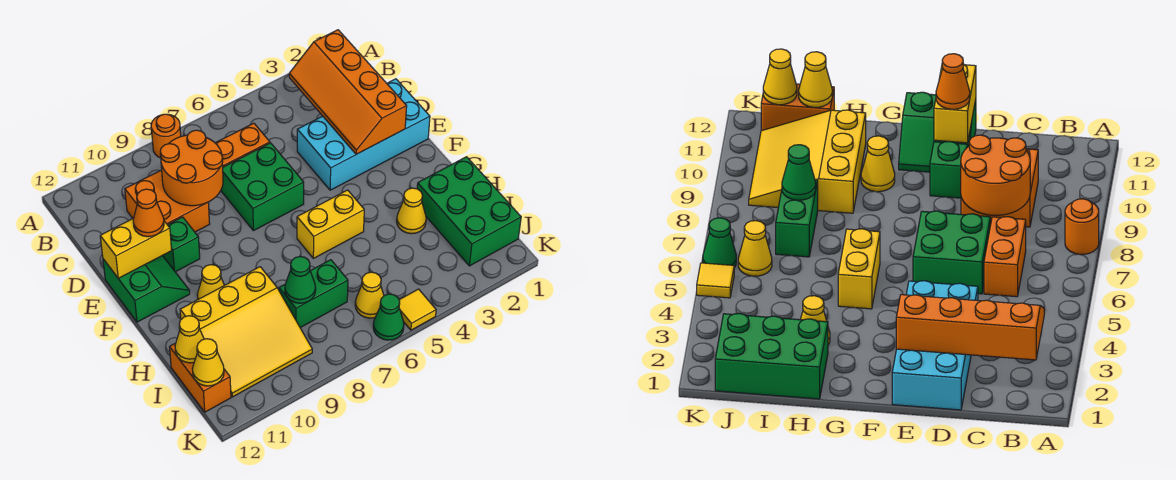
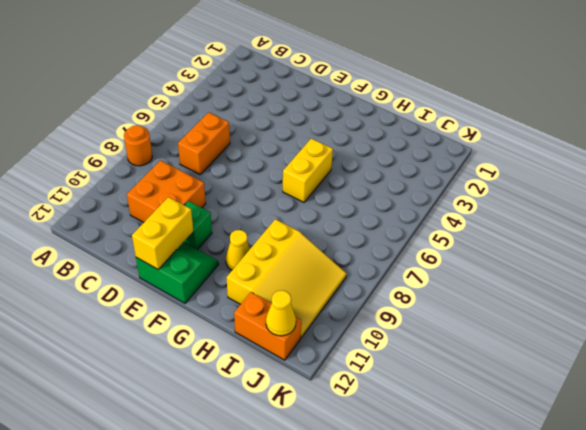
none -> cyan 2x4 brick [297,79,430,190]
none -> green 2x2 brick [221,143,304,231]
none -> green 2x3 brick [417,157,521,266]

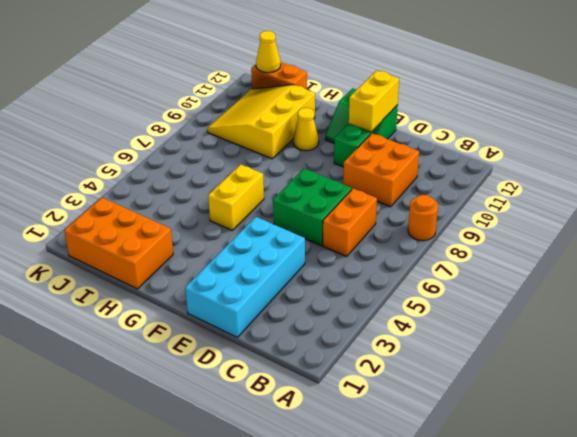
orange 2x3 brick [64,198,173,289] -> green 2x3 brick [417,157,521,266]
none -> yellow 1x1 cone [397,188,426,234]
none -> green 1x2 brick [279,260,348,328]
none -> yellow 1x1 cone [355,272,384,318]

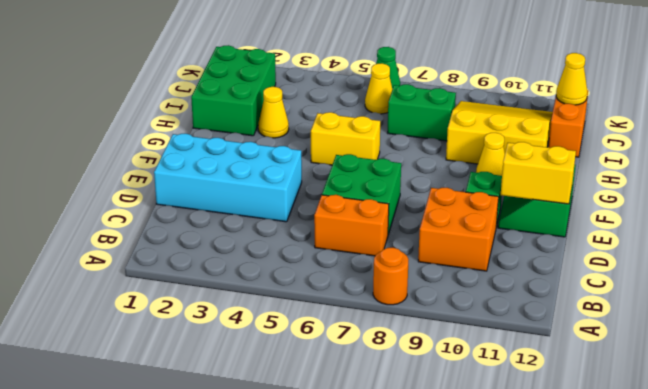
none -> yellow 1x1 tile [399,289,436,330]
none -> orange 2x4 slope [289,30,407,154]
none -> orange 2x2 round brick [160,130,223,206]

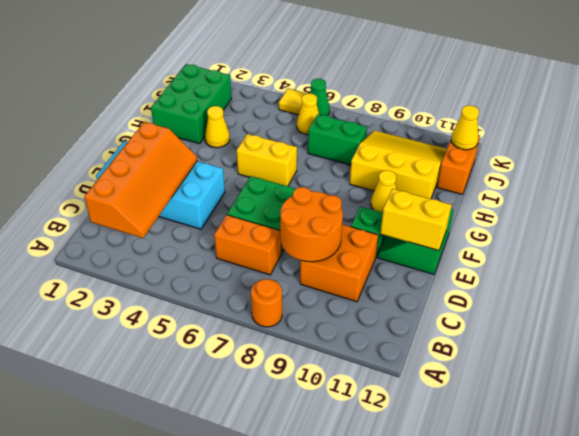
none -> green 1x1 cone [285,256,316,303]
none -> yellow 1x1 cone [175,316,204,363]
none -> orange 1x1 cone [133,189,164,237]

